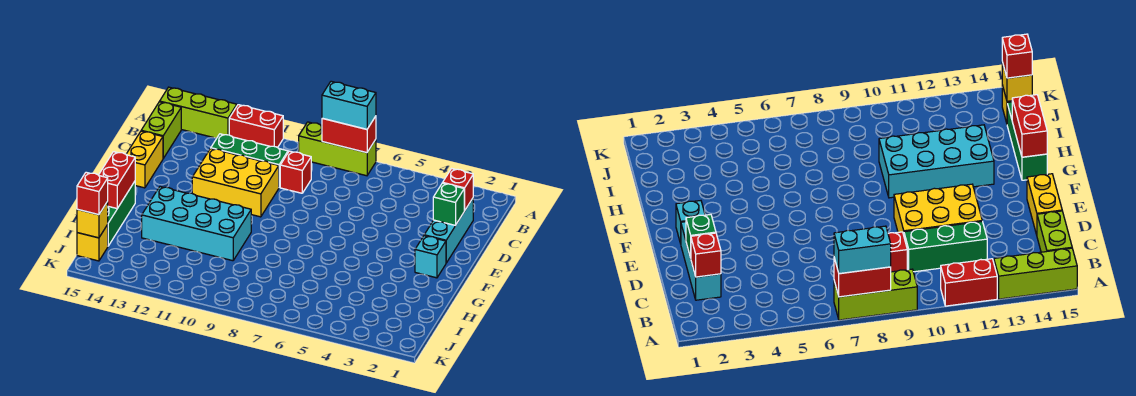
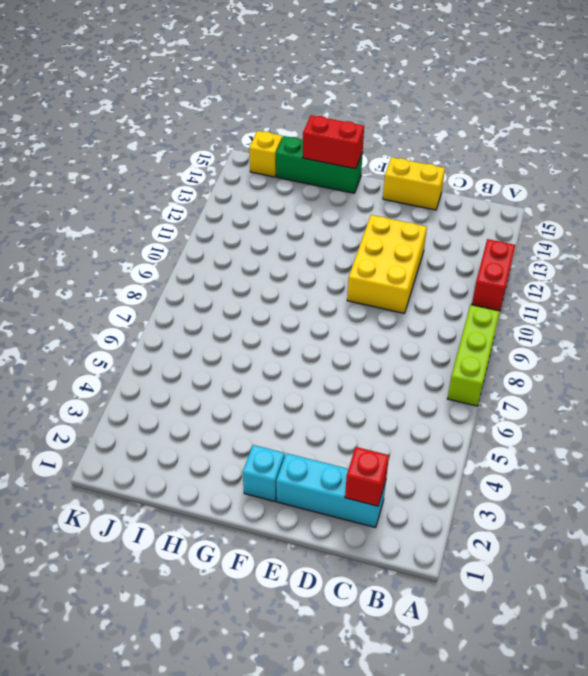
none -> lime 1x3 brick [160,87,237,138]
none -> lime 1x2 brick [141,102,181,158]
none -> red 1x1 brick [280,151,311,193]

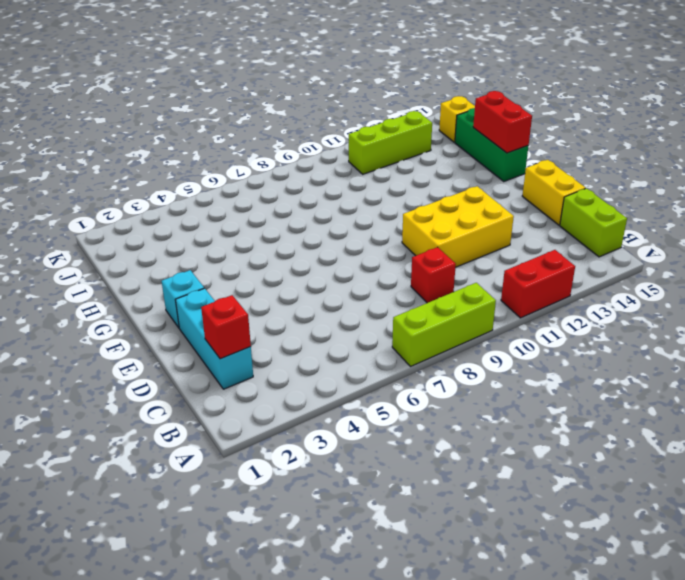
lime 1x3 brick [349,111,432,174] -> lime 1x3 brick moved to [160,87,237,138]
none -> green 1x3 brick [211,134,288,187]
none -> cyan 2x4 brick [142,187,251,261]
none -> red 1x2 brick [322,116,376,153]

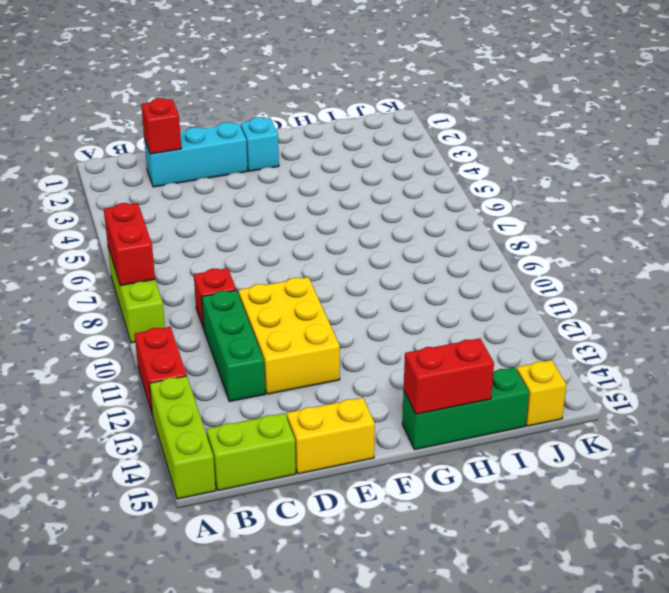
none -> cyan 2x4 brick [142,187,251,261]
none -> green 1x1 brick [433,183,464,226]
none -> yellow 1x1 brick [77,202,108,238]

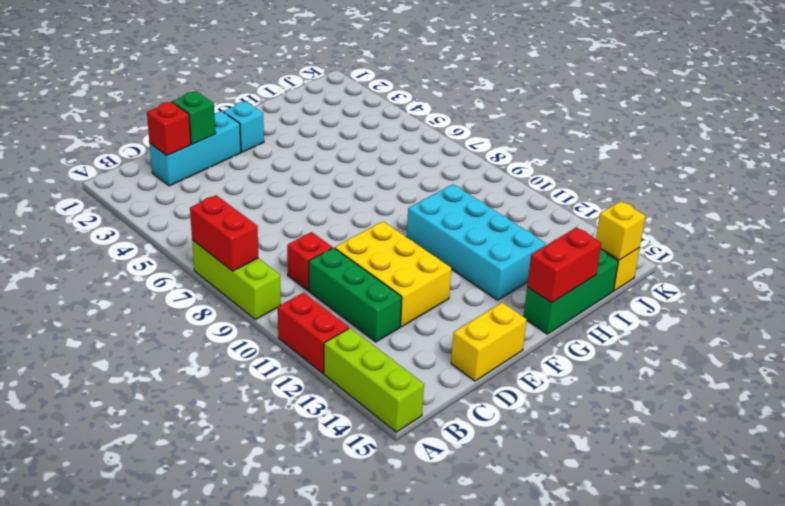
none -> lime 1x2 brick [141,102,181,158]
none -> cyan 1x2 brick [322,81,376,129]
none -> red 1x1 brick [77,172,108,215]

